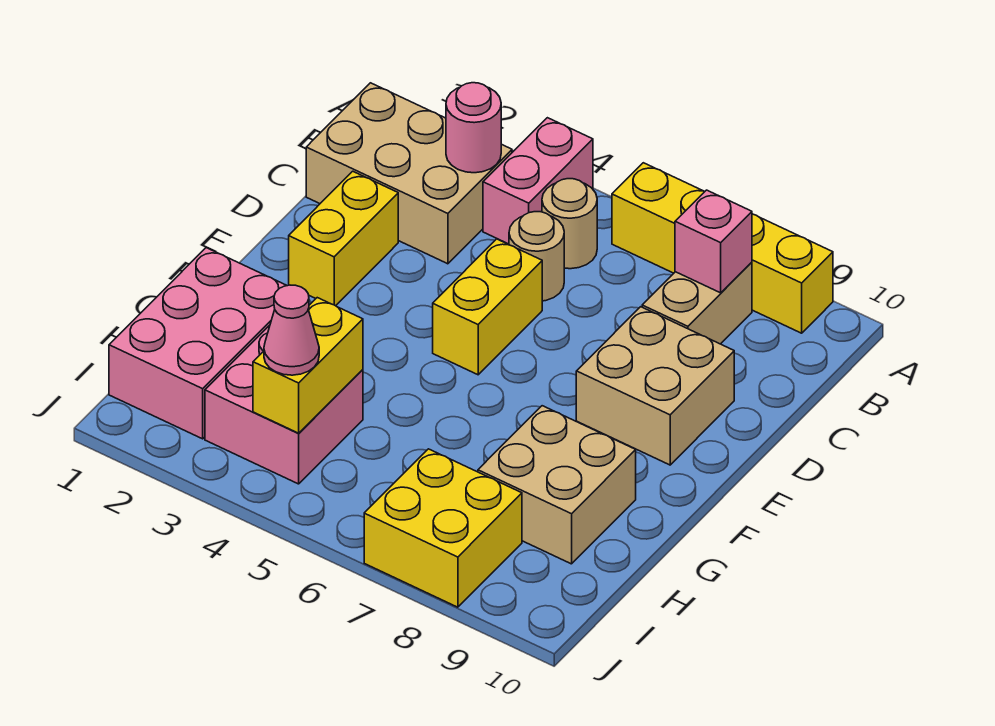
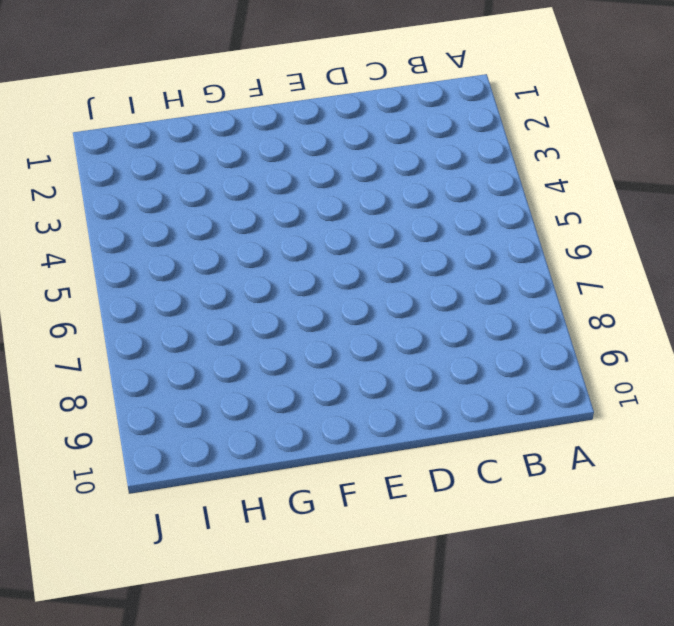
none -> pink 1x2 brick [483,118,593,244]
none -> yellow 1x4 brick [612,163,833,333]
none -> tan 2x3 brick [306,83,512,264]

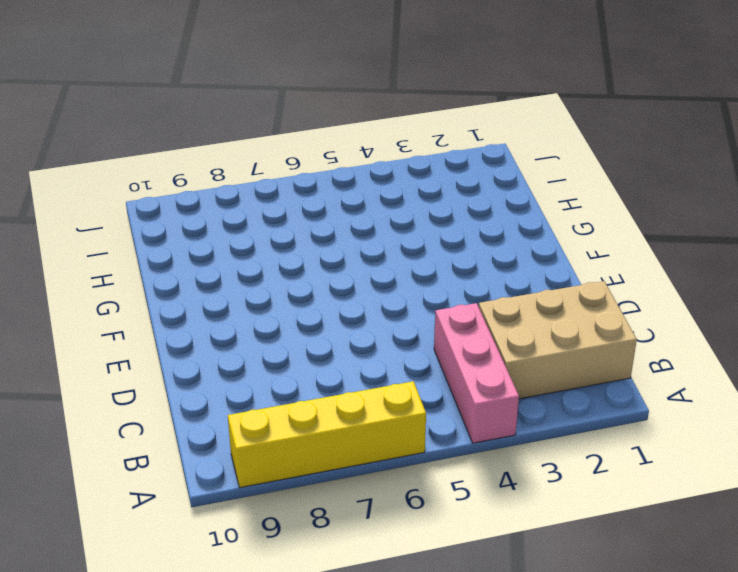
pink 1x3 brick [434,303,519,443] -> pink 1x2 brick [483,118,593,244]
none -> tan 1x1 round brick [542,179,597,269]
none -> tan 1x2 brick [642,262,752,344]
none -> tan 1x1 round brick [509,212,564,301]

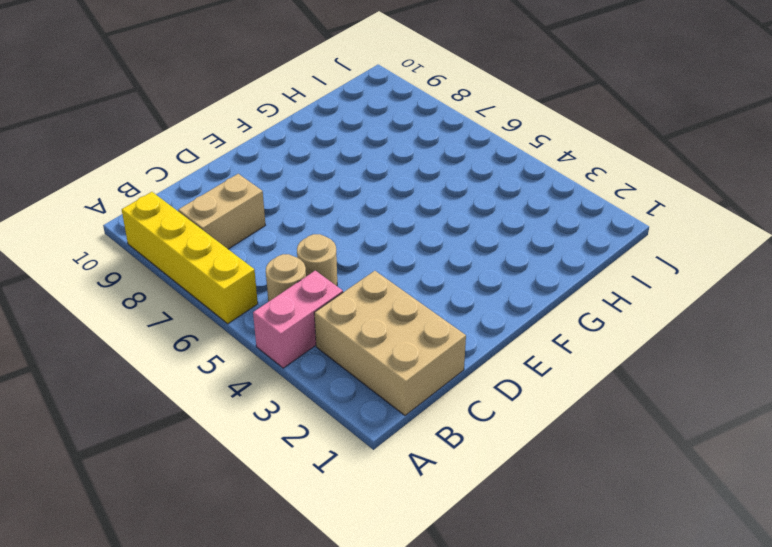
none -> yellow 1x2 brick [289,171,398,306]
none -> yellow 1x2 brick [433,239,542,375]
none -> tan 2x2 brick [576,307,734,465]

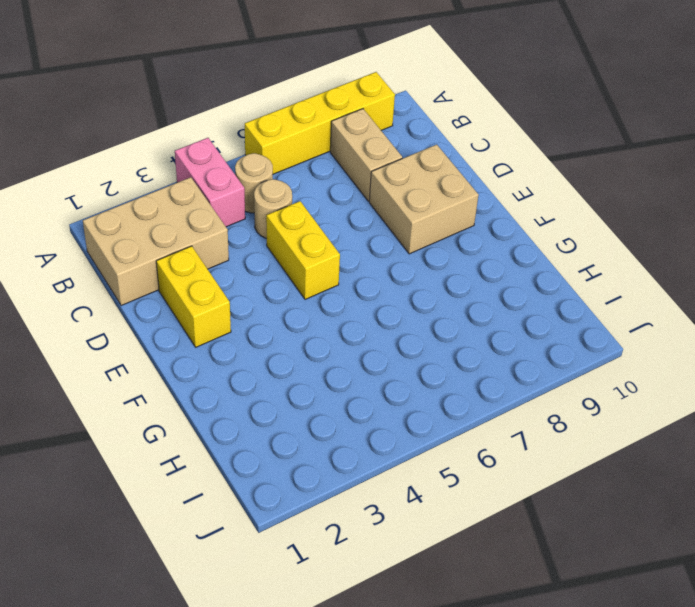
none -> pink 2x3 brick [109,248,287,439]
none -> tan 2x2 brick [478,406,636,564]
none -> pink 2x2 brick [205,326,363,484]

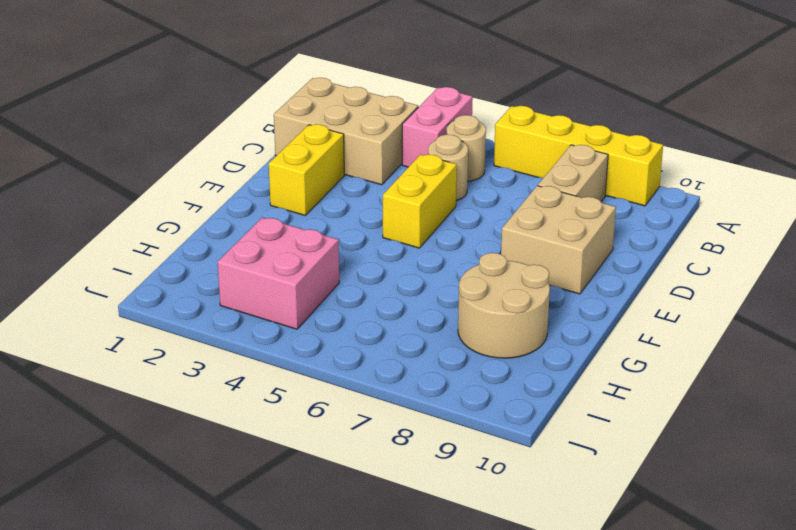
tan 2x2 round brick [458,253,550,358] -> tan 2x2 brick [478,406,636,564]
none -> pink 2x3 brick [109,248,287,439]
none -> yellow 2x2 brick [364,449,522,607]
none -> pink 1x1 round brick [446,83,501,173]

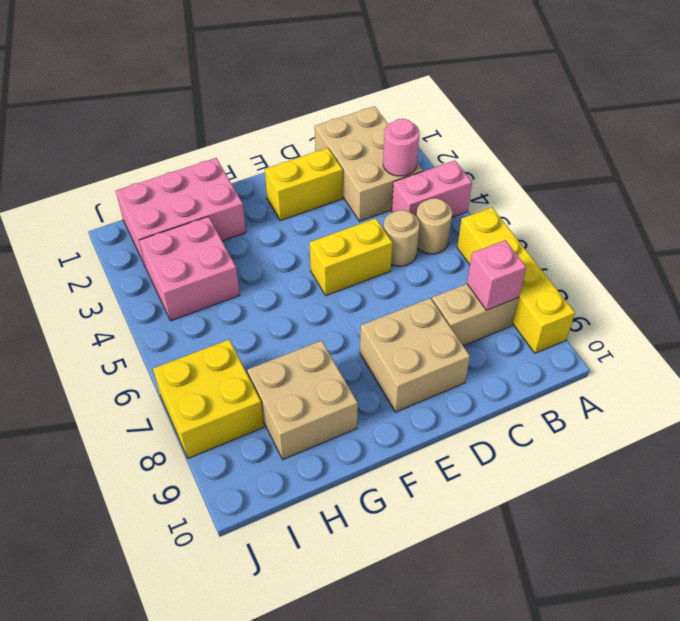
none -> yellow 1x2 brick [253,298,363,433]
none -> pink 1x1 cone [264,285,319,375]

